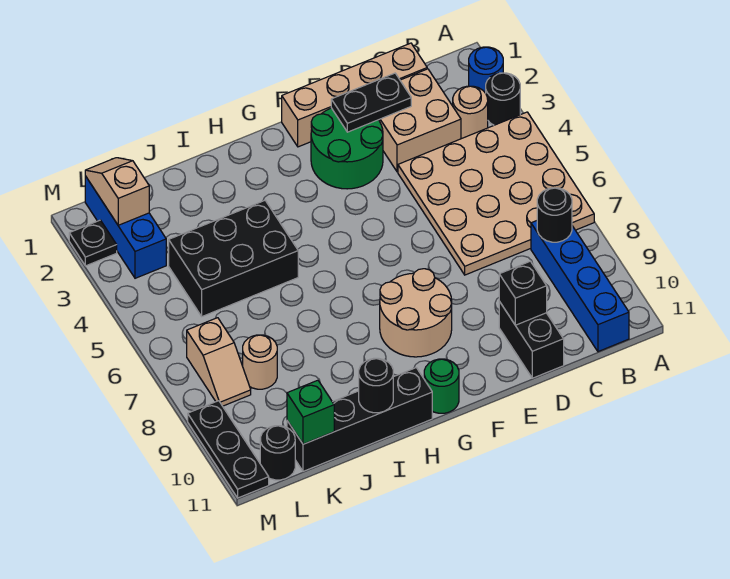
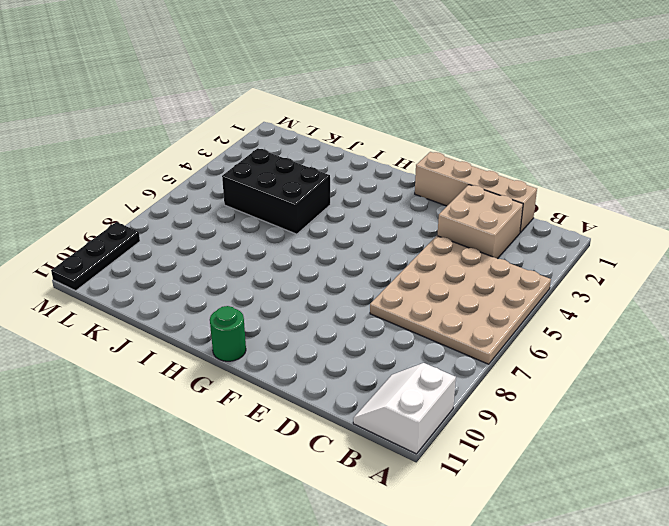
white 2x2 slope [353,363,456,454] -> blue 1x4 brick [531,221,629,352]
none -> blue 1x1 round brick [469,47,503,93]
none -> black 1x1 round brick [486,73,520,125]
none -> tan 1x1 round brick [453,86,488,139]

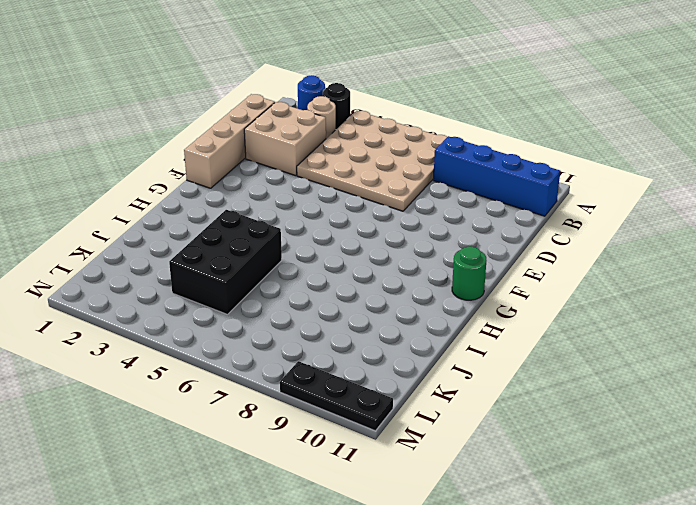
none -> black 1x2 brick [499,302,564,378]
none -> green 2x2 round brick [311,108,383,189]
none -> tan 2x2 round brick [380,269,452,357]

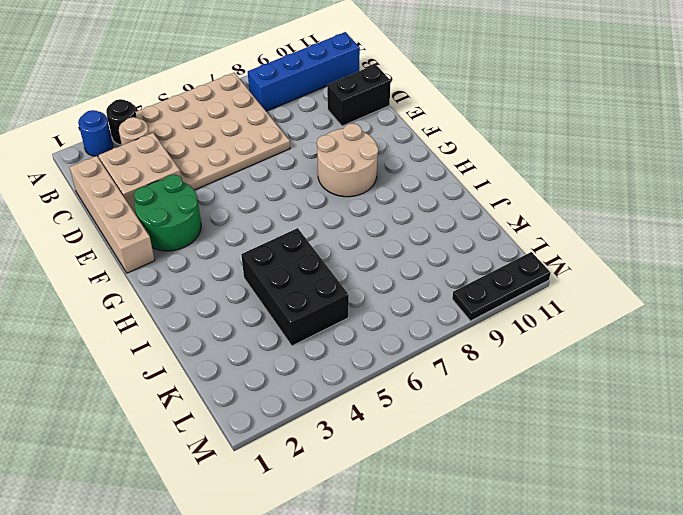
none -> green 1x1 round brick [424,359,459,413]
none -> black 1x4 brick [287,368,432,471]
none -> tan 1x1 round brick [243,335,277,389]

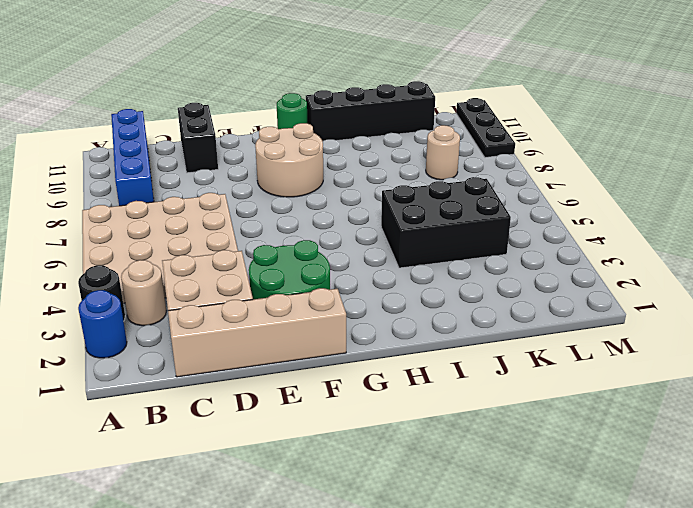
none -> blue 1x3 brick [85,176,166,278]
none -> tan 1x2 slope [187,318,251,406]
none -> black 1x1 round brick [260,426,295,480]

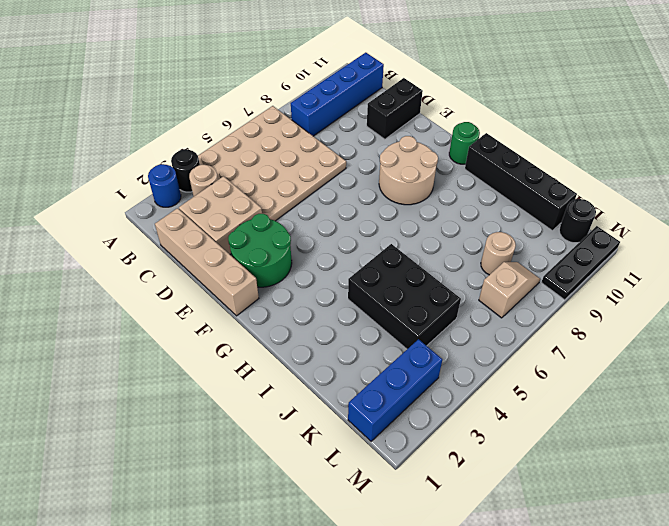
none -> black 1x1 plate [69,220,117,266]
none -> black 1x1 round brick [537,188,572,242]
none -> black 1x2 plate [331,73,411,132]

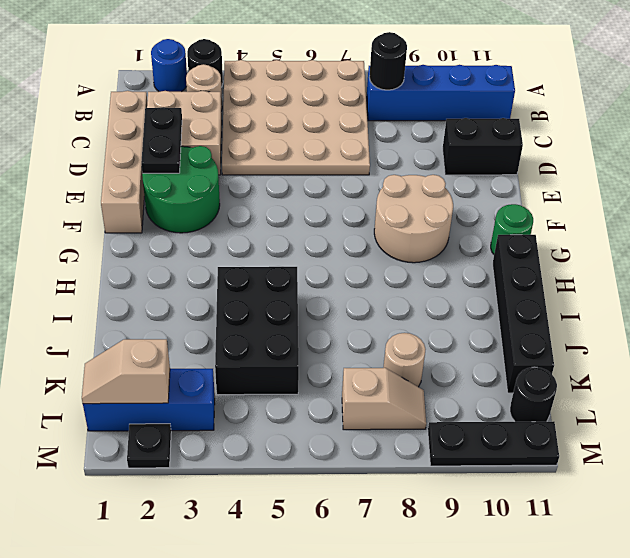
none -> black 1x1 brick [499,261,547,325]
none -> black 1x1 round brick [359,358,393,413]
none -> green 1x1 brick [287,380,334,444]

